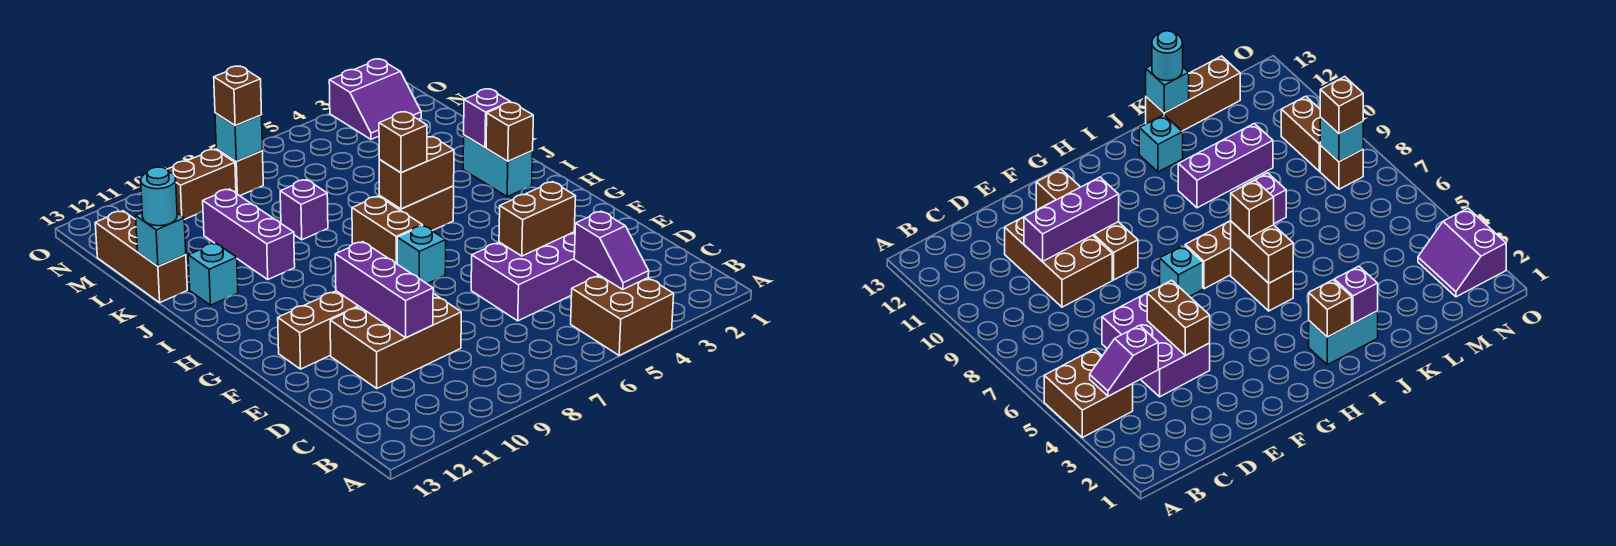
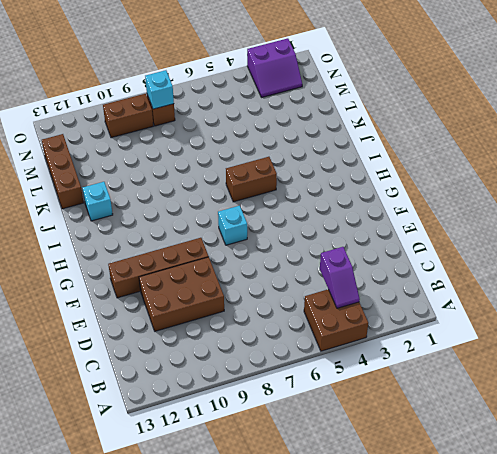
none -> purple 2x3 brick [471,232,598,321]
none -> brown 1x2 brick [352,196,423,264]
none -> cyan 1x2 brick [463,135,533,197]

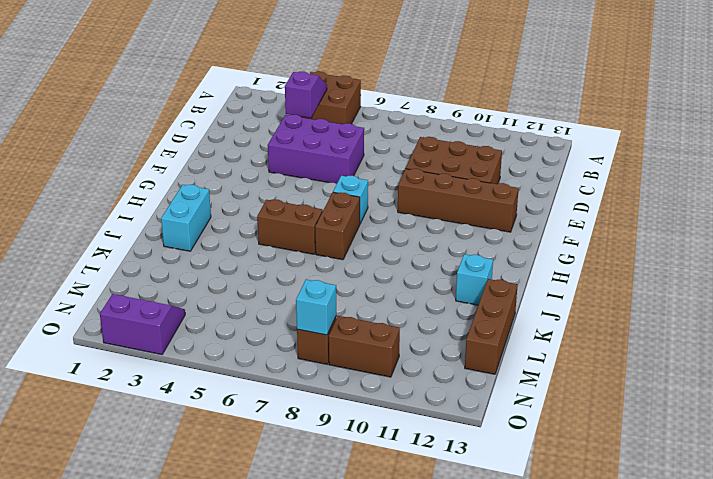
none -> purple 1x3 brick [203,189,295,279]
none -> purple 1x1 brick [280,180,328,240]
none -> purple 1x3 brick [335,242,433,338]

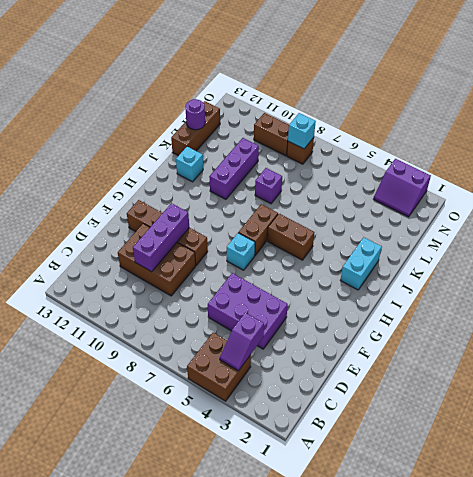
purple 1x1 round brick [185,99,205,130] -> none
none -> brown 1x2 brick [499,182,576,256]
none -> brown 1x1 brick [486,102,533,161]
none -> brown 1x2 brick [379,137,454,209]

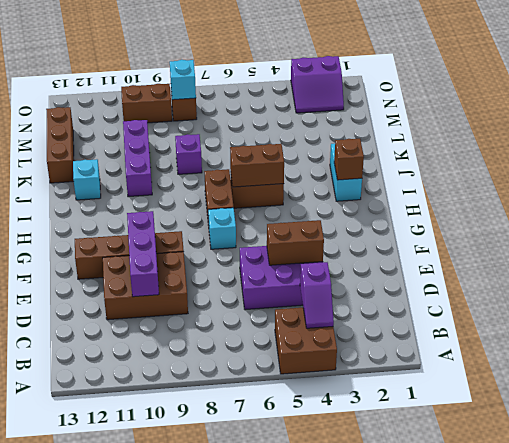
none -> purple 1x1 brick [464,89,510,147]
none -> cyan 1x1 brick [136,213,186,266]
none -> brown 1x1 brick [379,112,427,173]

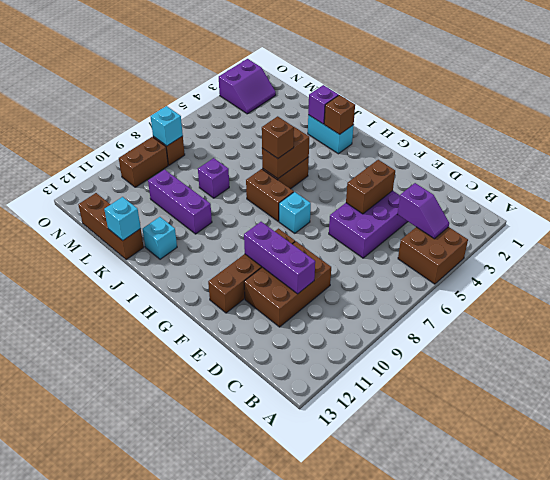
none -> cyan 1x1 round brick [141,167,177,226]
none -> brown 1x1 brick [214,66,262,126]

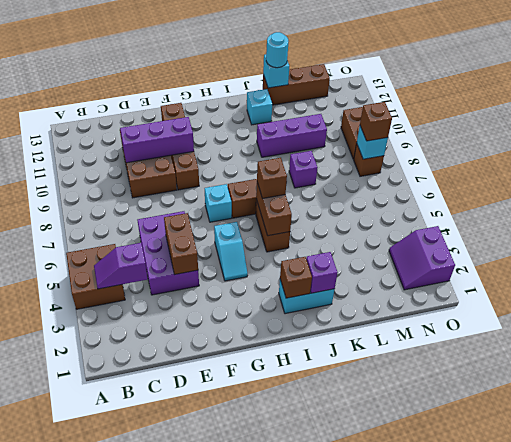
cyan 1x2 slope [214,222,248,281] -> none

